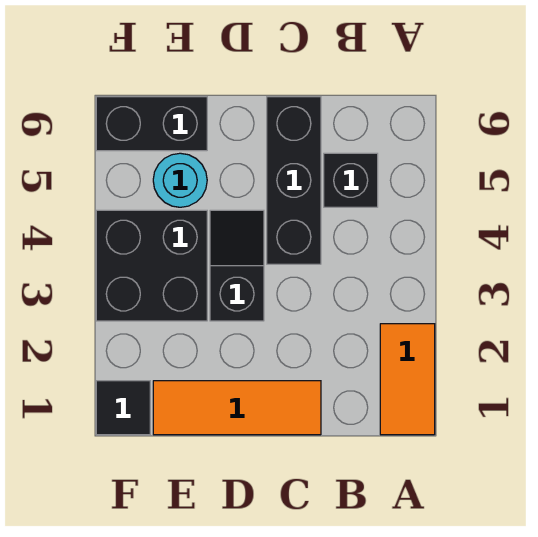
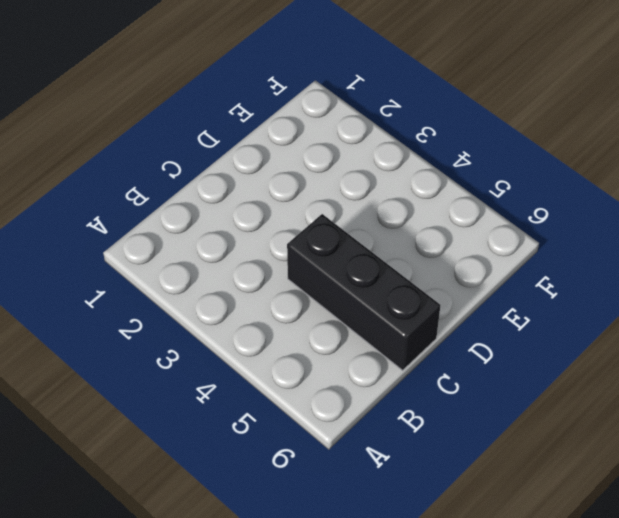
none -> orange 1x2 tile [380,324,435,435]
none -> black 1x1 brick [324,153,378,207]

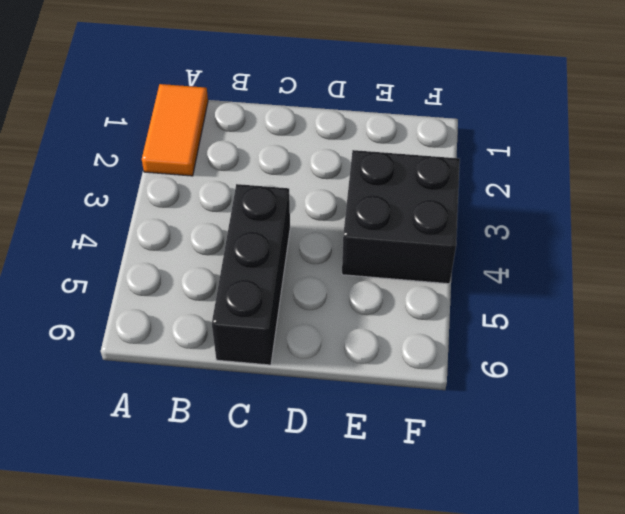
none -> black 1x1 brick [324,153,378,207]
none -> orange 1x3 tile [153,381,321,435]

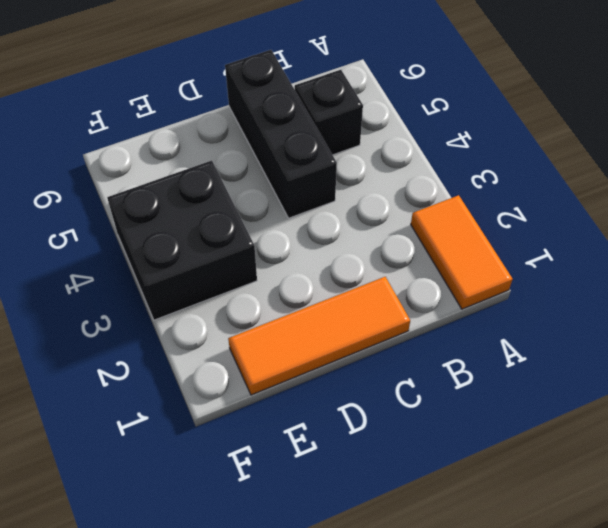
none -> black 1x2 slope [210,210,264,321]
none -> cyan 1x1 round brick [153,153,207,207]

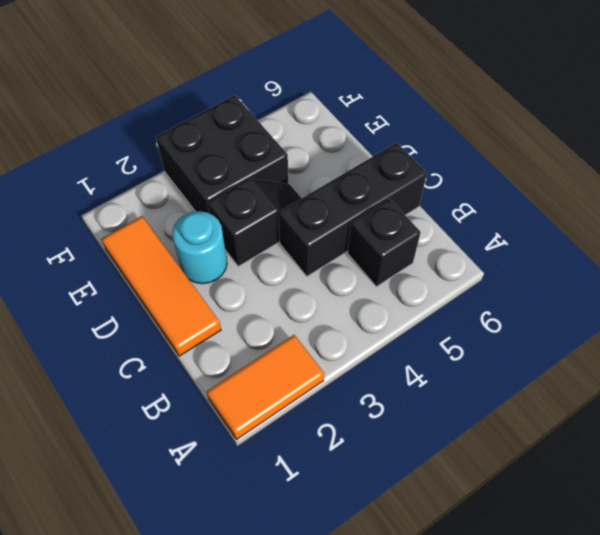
cyan 1x1 round brick [172,211,227,284] -> cyan 1x1 round brick moved to [153,153,207,207]
none -> black 1x2 brick [96,97,207,151]
none -> black 1x1 tile [96,381,150,435]

